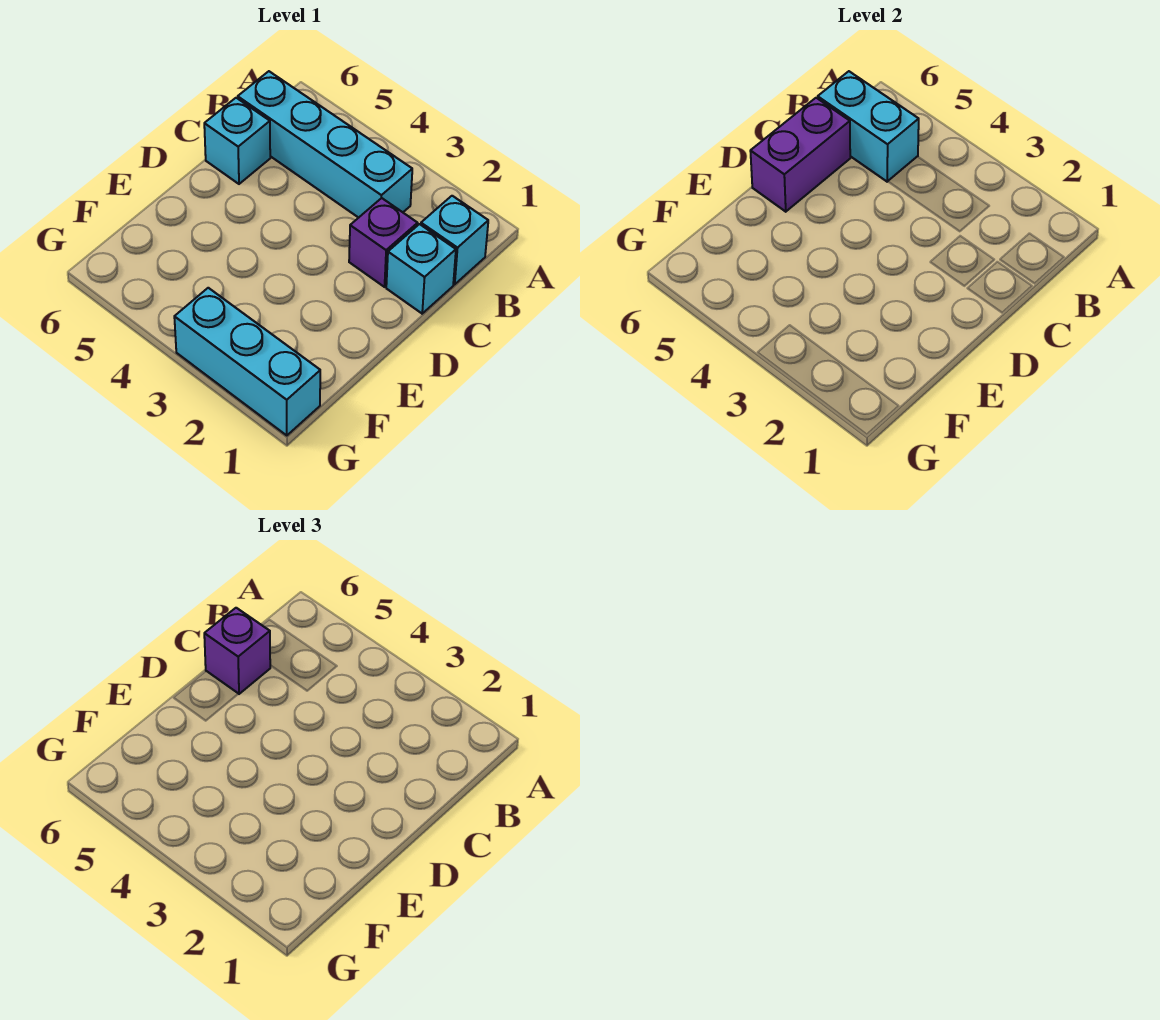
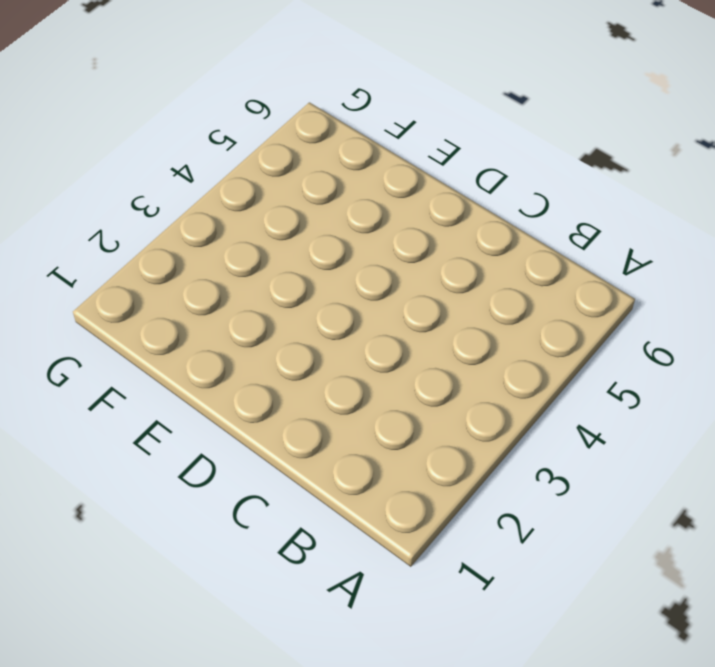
none -> cyan 1x1 brick [421,196,488,284]
none -> cyan 1x4 brick [238,71,412,218]

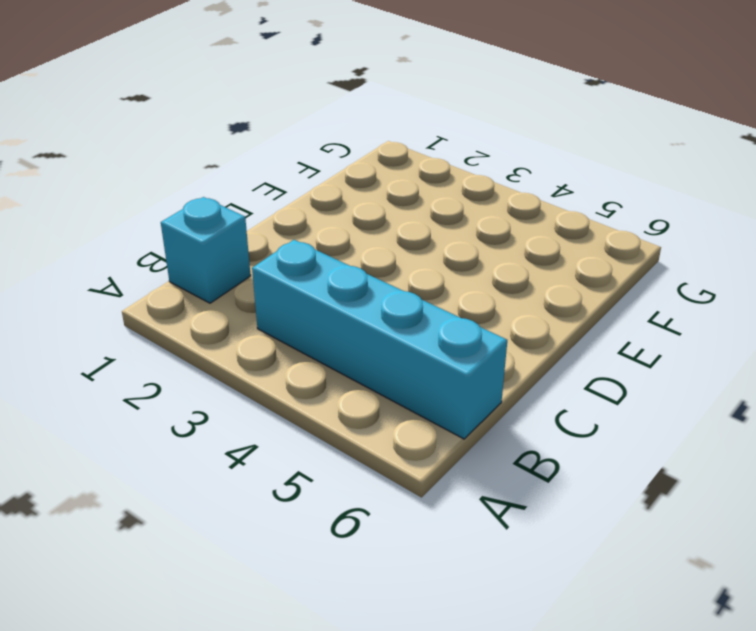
none -> cyan 1x1 brick [386,224,456,314]
none -> purple 1x1 brick [349,198,418,287]

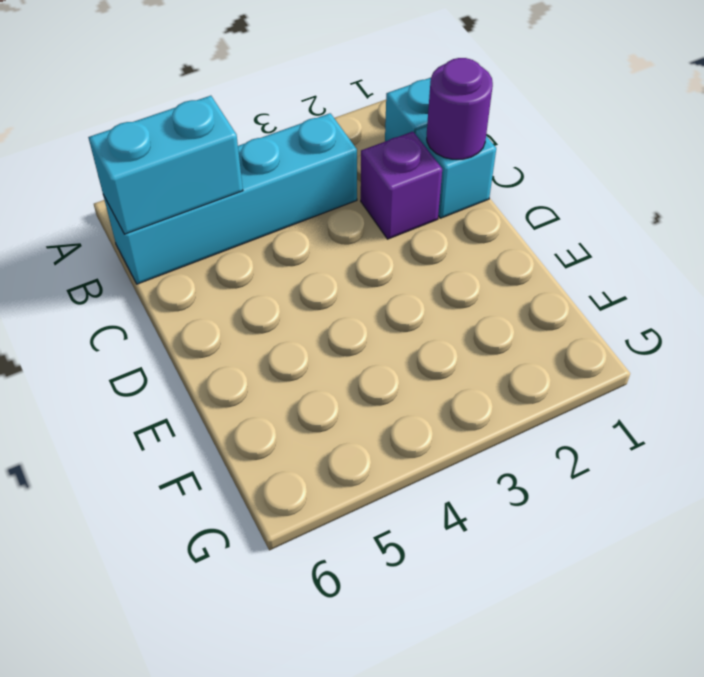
purple 1x1 round brick [427,58,493,159] -> none
none -> cyan 1x1 brick [204,98,270,184]
none -> cyan 1x3 brick [174,288,320,435]

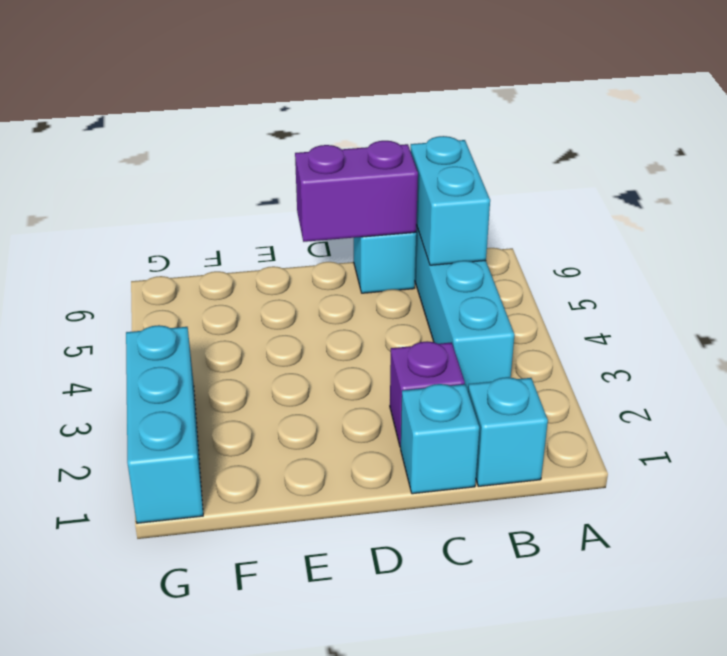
none -> purple 1x1 brick [204,608,271,694]

